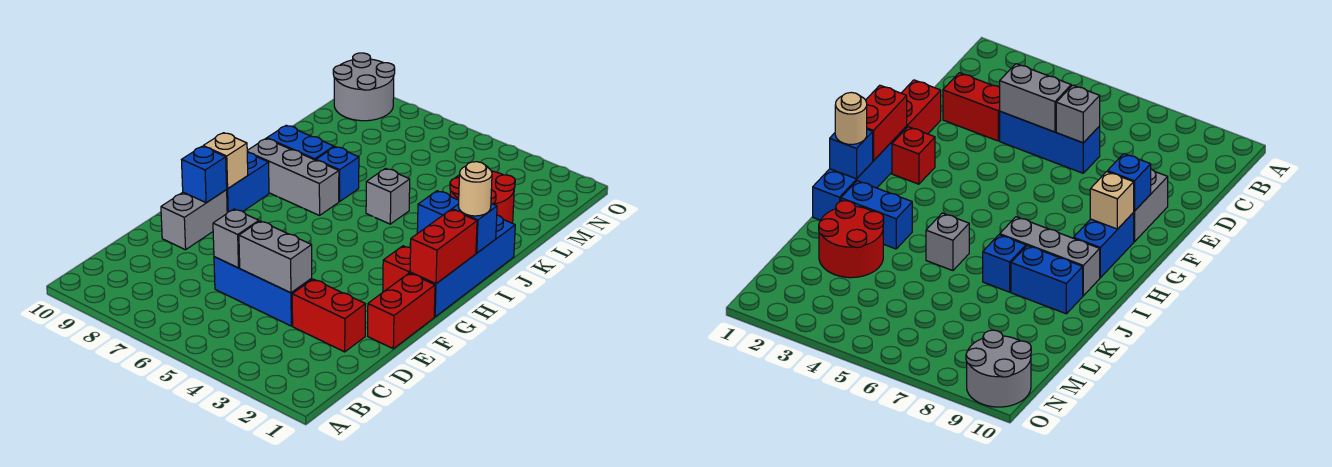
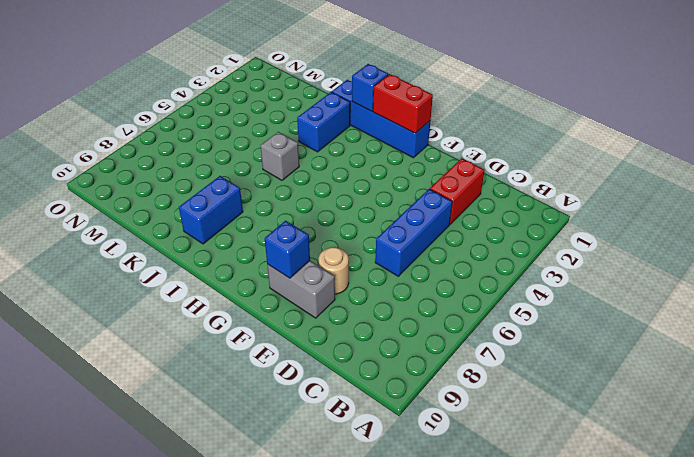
tan 1x1 round brick [318,247,349,294] -> tan 1x1 round brick moved to [459,162,492,216]
none -> red 1x2 brick [368,273,435,349]
none -> red 1x1 brick [383,246,411,292]
none -> blue 1x2 brick [226,152,269,213]

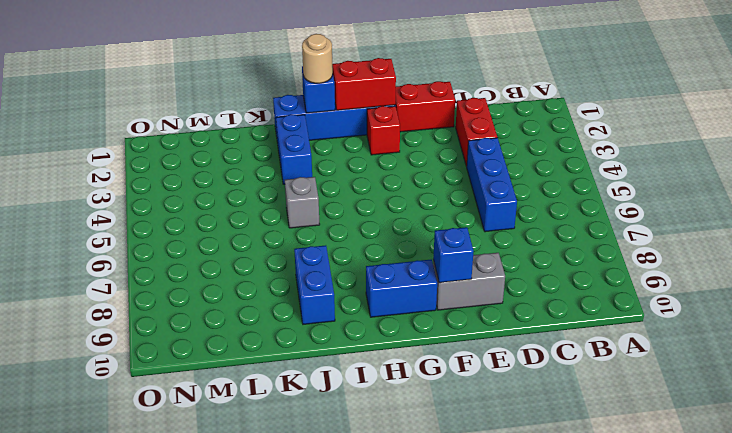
none -> grey 1x3 brick [247,139,339,215]
none -> blue 1x1 brick [316,147,359,201]
none -> red 2x2 round brick [450,166,515,223]

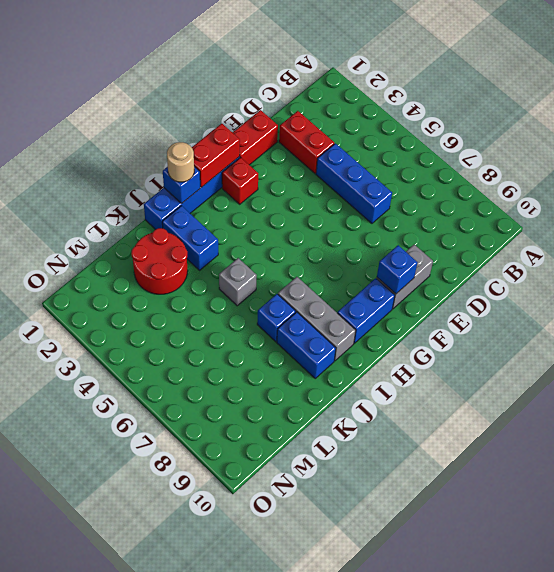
none -> grey 2x2 round brick [333,53,395,121]
none -> grey 1x2 brick [239,221,312,293]
none -> grey 1x1 brick [213,209,259,268]

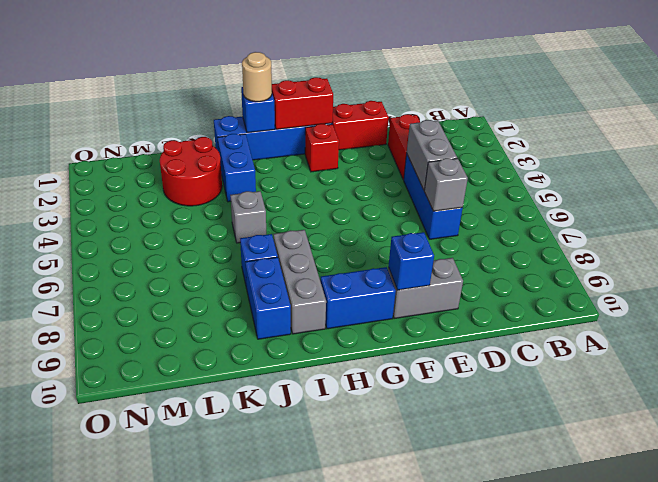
none -> grey 2x2 round brick [333,53,395,121]
none -> tan 1x1 brick [203,133,248,189]

